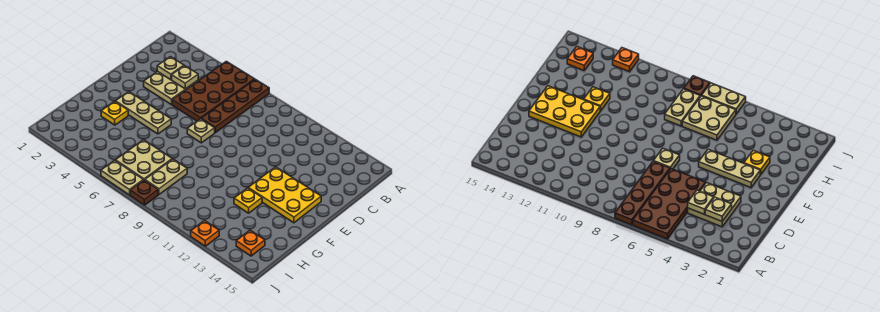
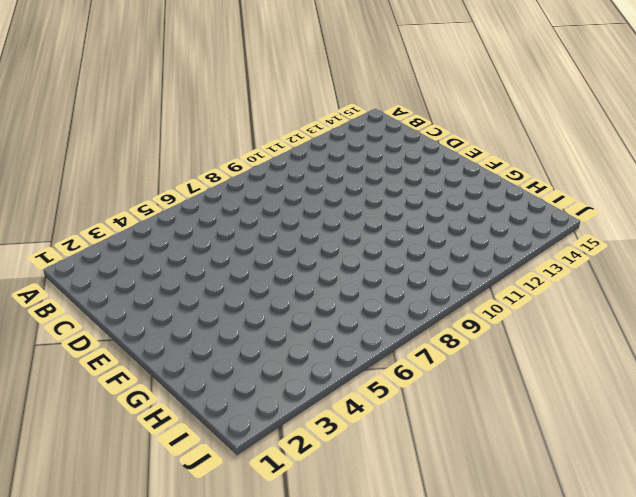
none -> brown 2x4 plate [172,61,255,121]
none -> brown 1x4 plate [201,79,269,133]
none -> tan 2x2 plate [144,71,198,105]

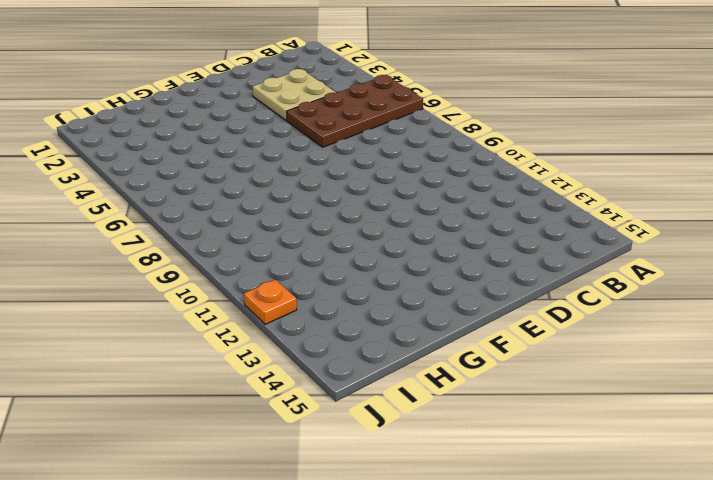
none -> brown 1x4 plate [201,79,269,133]
none -> tan 1x1 plate [187,119,215,143]
none -> yellow 2x3 plate [248,167,321,223]

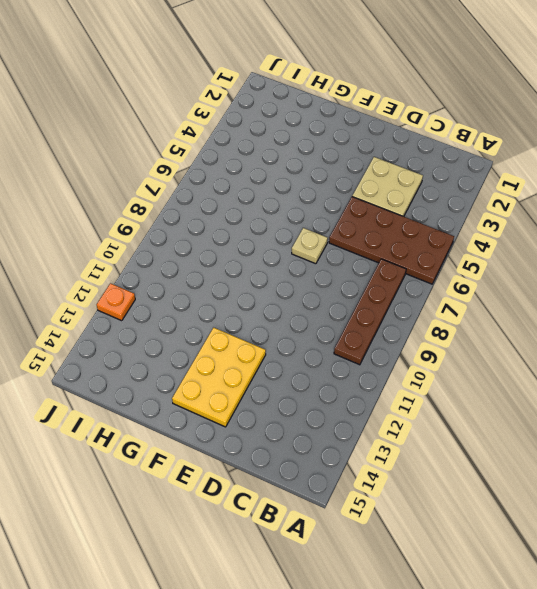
brown 1x4 plate [334,259,406,365] -> brown 1x4 plate turned to [201,79,269,133]
none -> tan 1x3 plate [115,92,171,134]
none -> yellow 1x1 plate [101,101,128,125]
none -> yellow 1x1 plate [234,188,262,213]

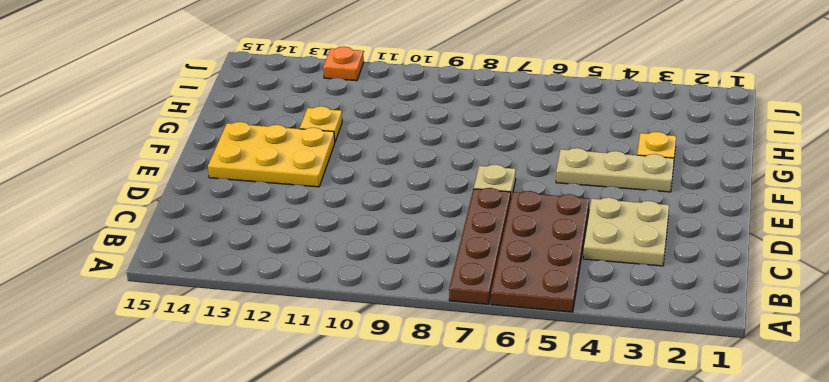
none -> tan 2x2 plate [115,140,172,180]
none -> tan 1x2 plate [145,159,187,194]
none -> orange 1x1 plate [236,230,265,256]

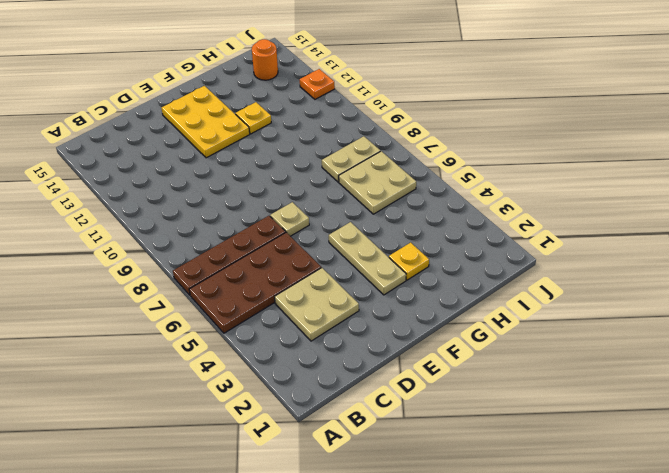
orange 1x1 round brick [252,39,278,80] -> orange 1x1 plate [236,230,265,256]
none -> tan 1x2 plate [101,160,143,195]
none -> brown 1x1 plate [130,180,158,205]
none -> tan 1x1 plate [157,57,184,80]

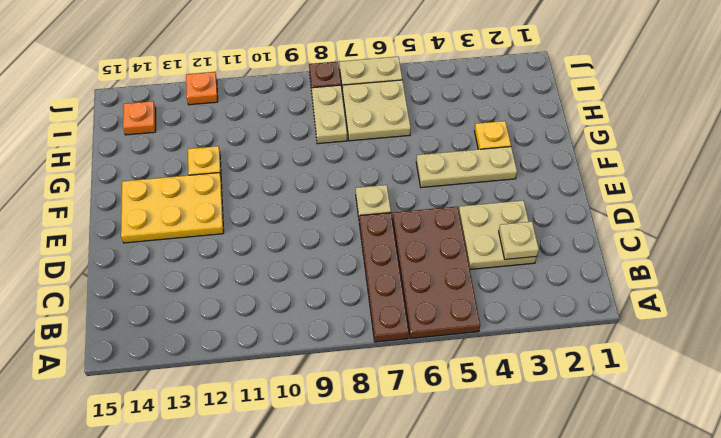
none -> tan 1x1 plate [172,66,198,89]

